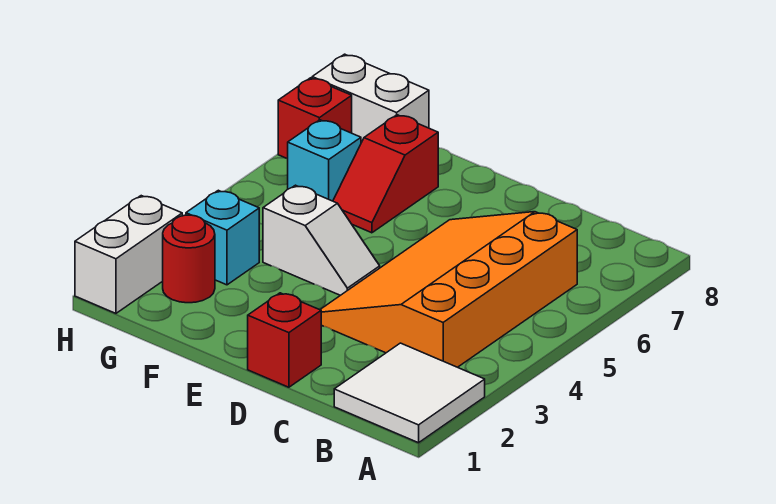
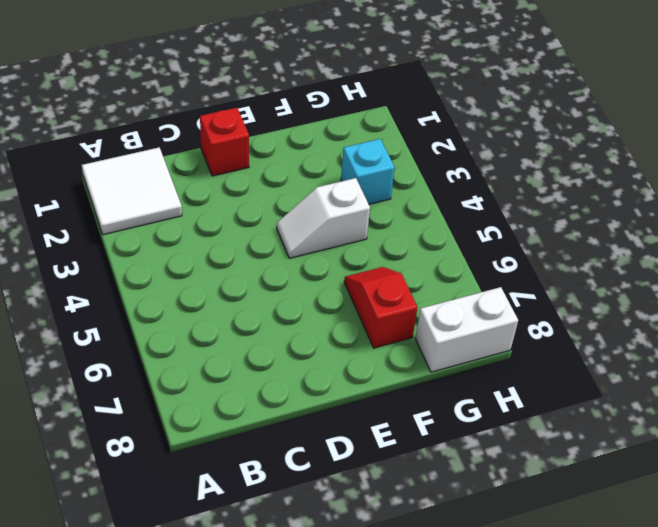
none -> orange 3x4 slope [320,212,577,367]
none -> red 1x1 round brick [163,215,215,303]

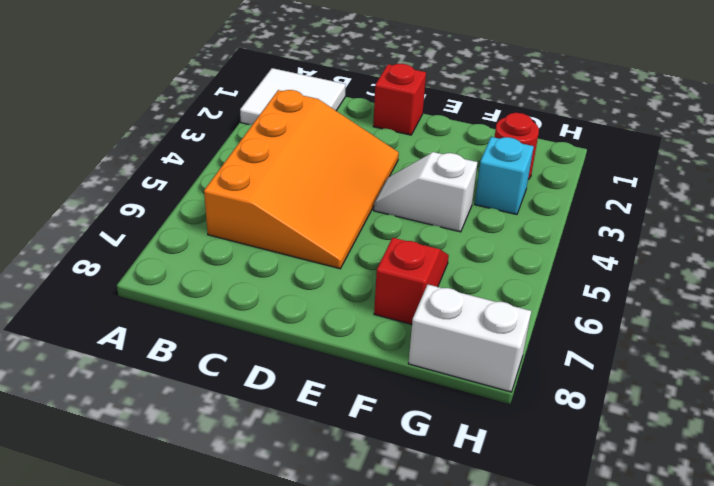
none -> cyan 1x1 brick [288,120,361,201]
none -> white 1x2 brick [75,196,182,313]

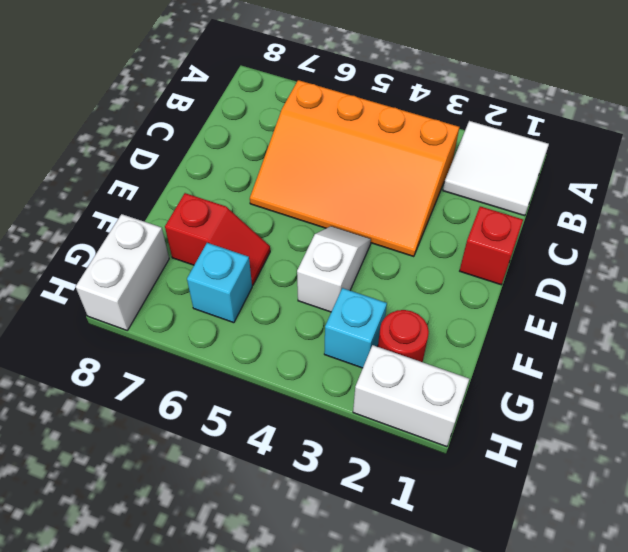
none -> red 1x1 brick [278,78,352,159]

